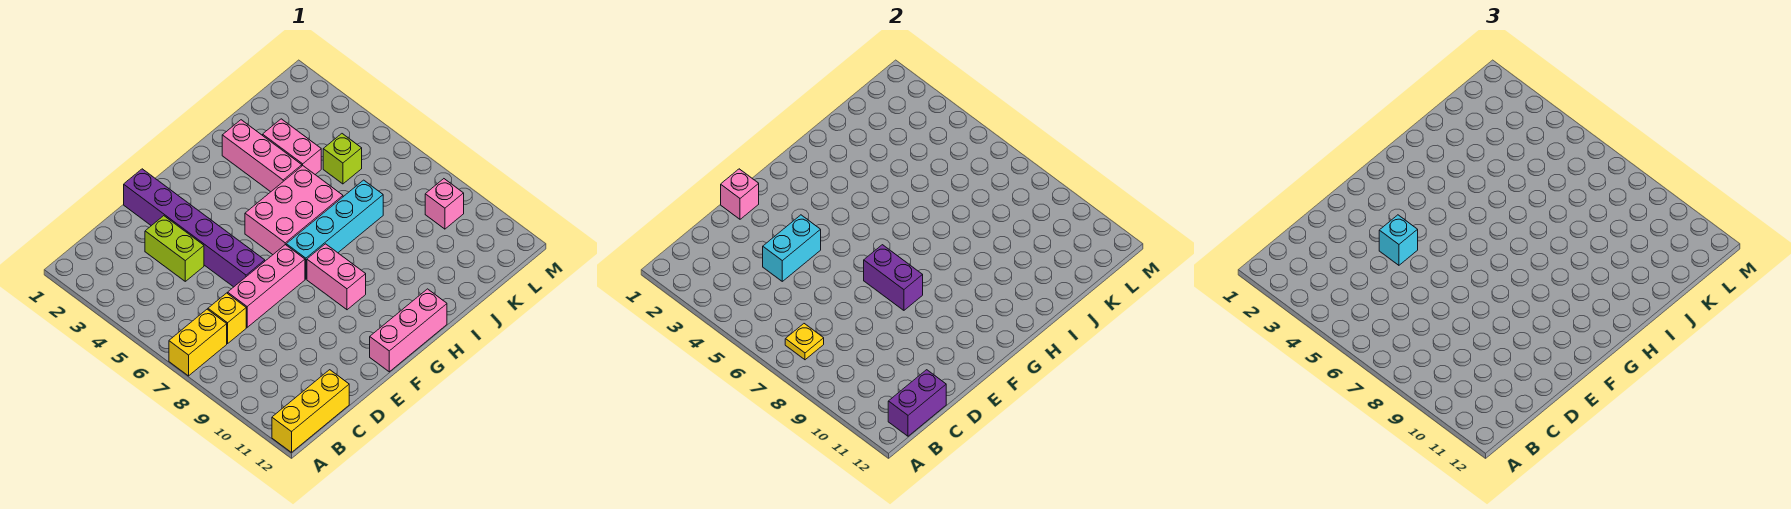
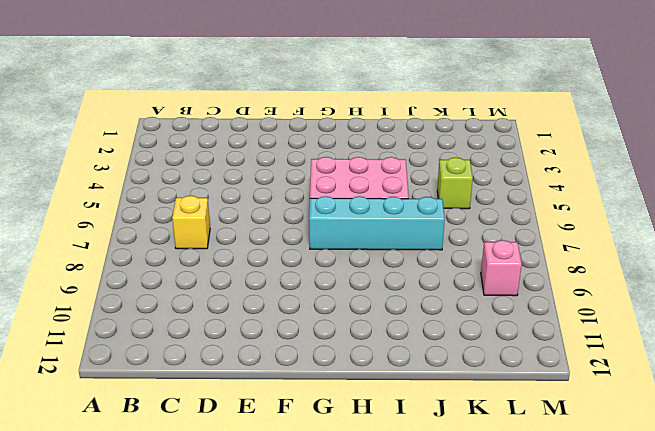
none -> yellow 1x2 brick [169,309,227,376]
none -> yellow 1x3 brick [272,370,349,452]
none -> lime 1x2 brick [145,216,204,281]

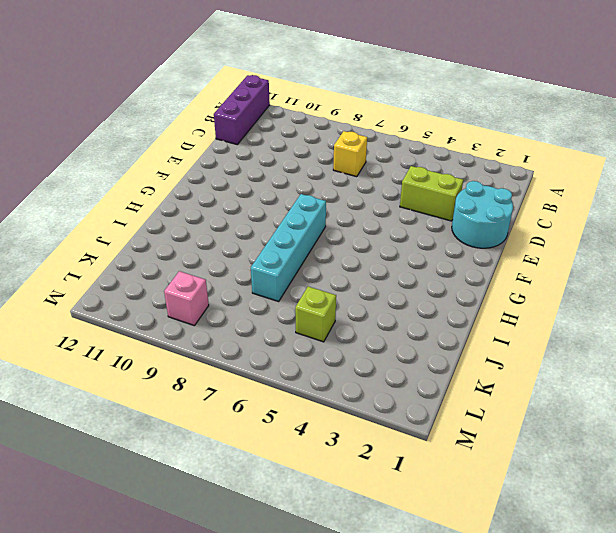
purple 1x3 brick [214,75,270,144] -> yellow 1x3 brick [272,370,349,452]
cyan 2x2 round brick [452,181,513,248] -> purple 1x6 brick [124,169,265,287]
none -> yellow 1x2 brick [169,309,227,376]
none -> pink 1x3 brick [228,245,305,327]
none -> pink 1x3 brick [370,289,447,372]

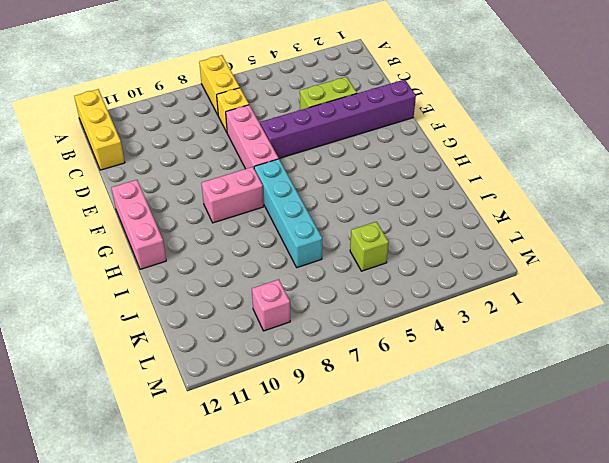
none -> pink 2x3 brick [245,166,343,255]
none -> pink 1x3 brick [222,120,302,192]
none -> pink 1x2 brick [263,119,321,174]

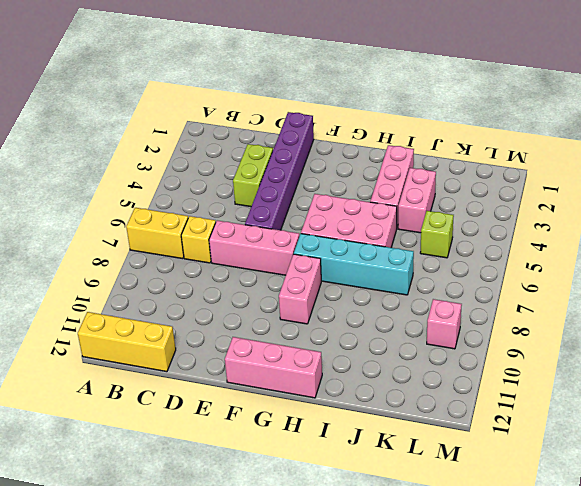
none -> yellow 1x1 plate [785,324,824,360]
none -> purple 1x2 brick [888,370,946,436]
none -> cyan 1x2 brick [763,215,821,281]

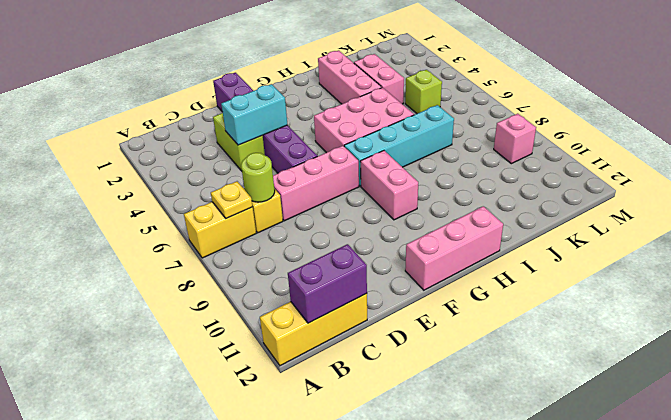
lime 1x1 round brick [241,153,275,202] -> none
none -> pink 1x1 brick [721,169,759,219]
none -> purple 1x2 brick [864,245,923,310]
none -> cyan 1x1 brick [1379,215,1418,265]

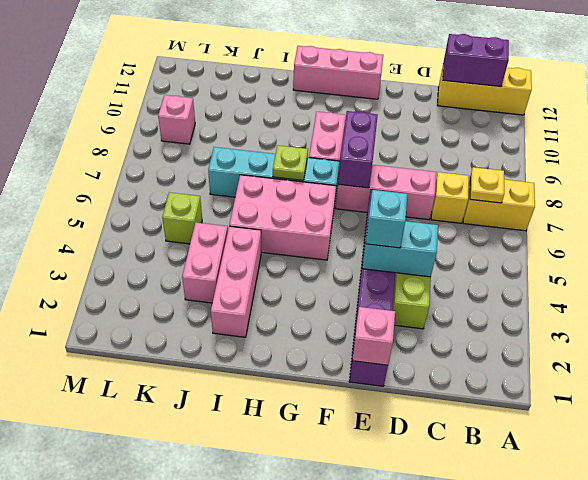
lime 1x1 plate [273,145,308,180] -> none

